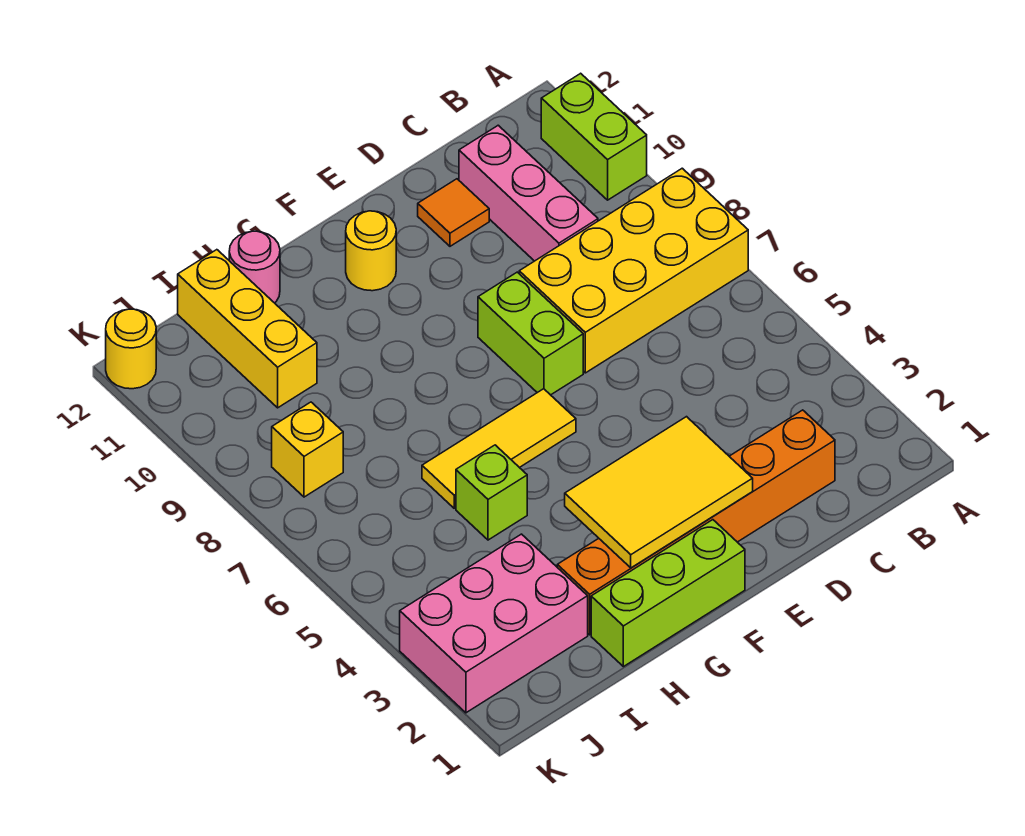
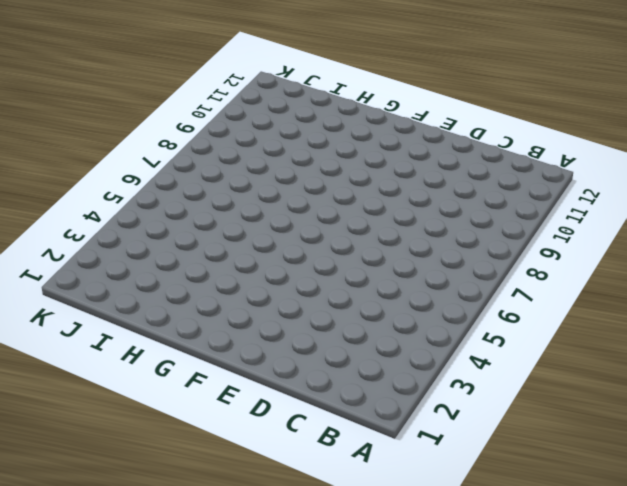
none -> yellow 2x4 brick [519,168,748,373]
none -> lime 1x2 brick [541,73,647,200]
none -> orange 1x6 brick [557,410,835,635]

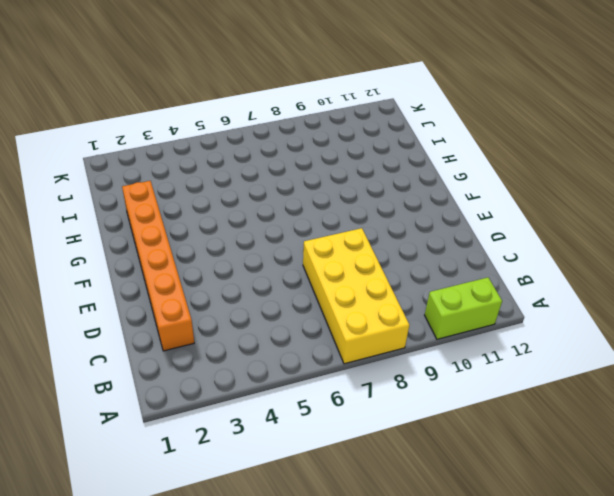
none -> pink 1x3 brick [459,125,598,261]
none -> orange 1x1 tile [418,179,489,246]
none -> lime 1x2 brick [478,272,583,395]

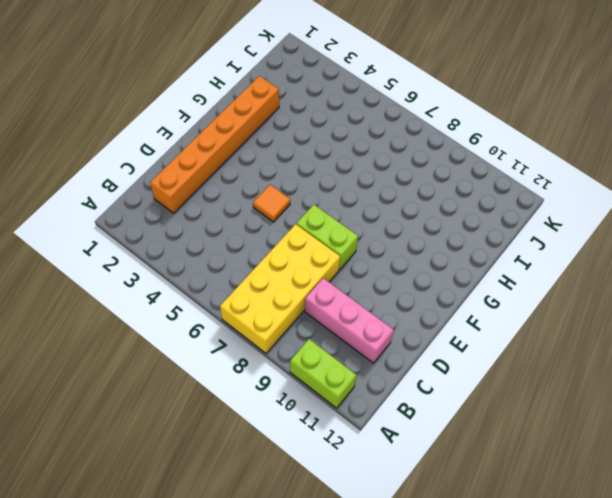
orange 1x1 tile [253,185,290,222] -> orange 1x1 tile moved to [418,179,489,246]
none -> lime 1x3 brick [591,520,745,667]
none -> yellow 1x3 tile [422,389,576,508]
none -> yellow 1x1 round brick [346,211,396,291]

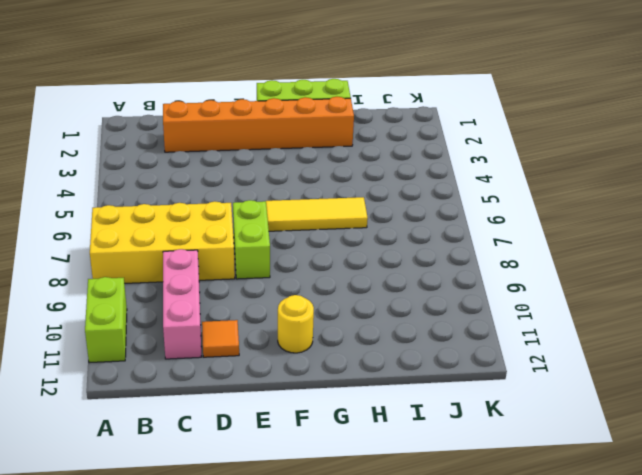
none -> lime 1x1 brick [456,445,527,540]
none -> pink 1x1 round brick [229,231,280,303]
none -> pink 2x3 brick [400,534,588,713]

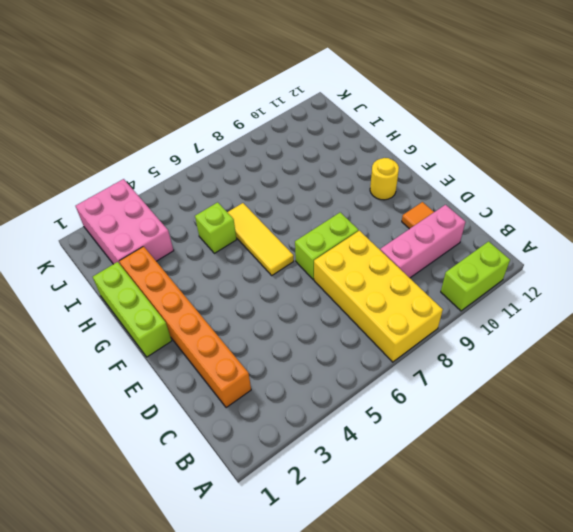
none -> pink 1x1 round brick [229,231,280,303]
none -> yellow 1x3 brick [178,250,317,408]
none -> yellow 1x1 brick [272,402,343,497]

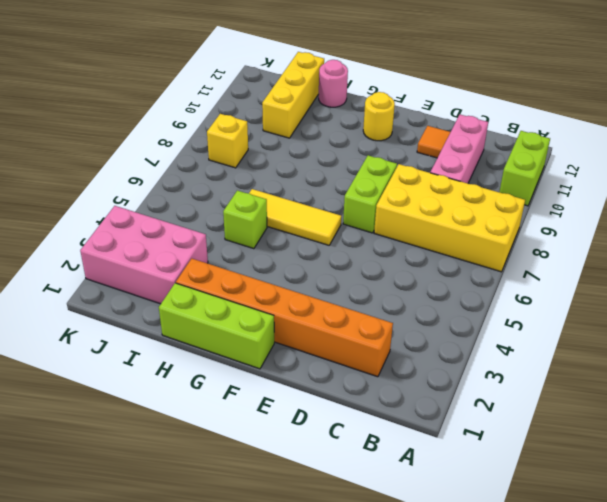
none -> yellow 1x1 round brick [106,309,156,389]
none -> yellow 2x3 tile [565,417,753,568]

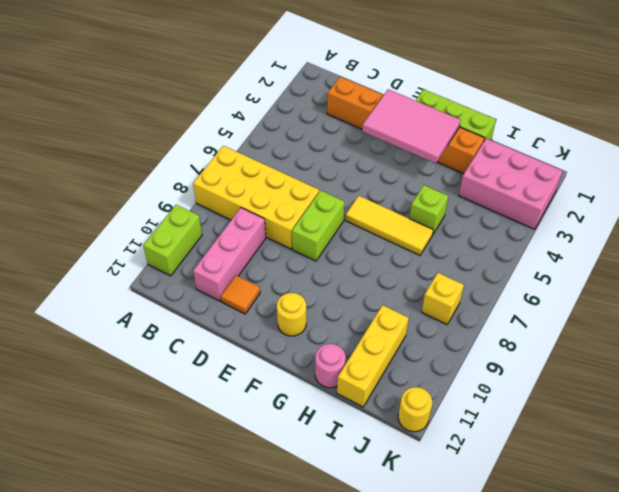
pink 2x3 tile [362,89,461,163] -> yellow 2x3 tile [565,417,753,568]

